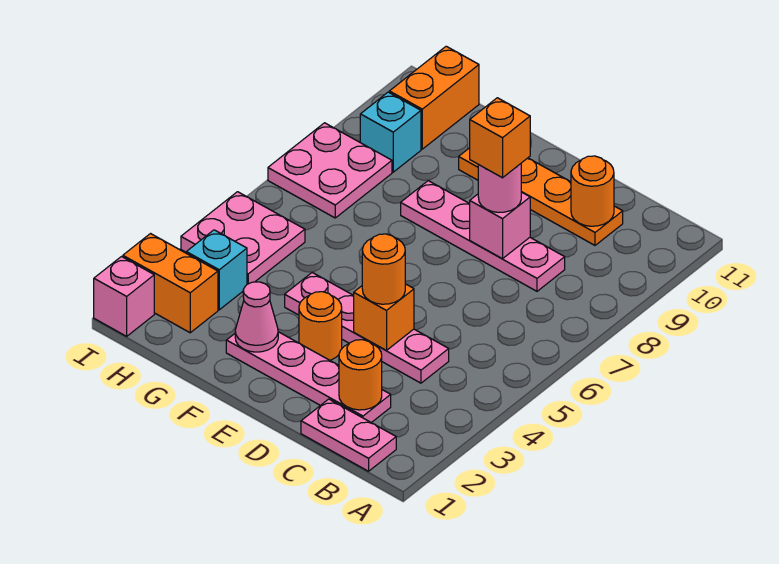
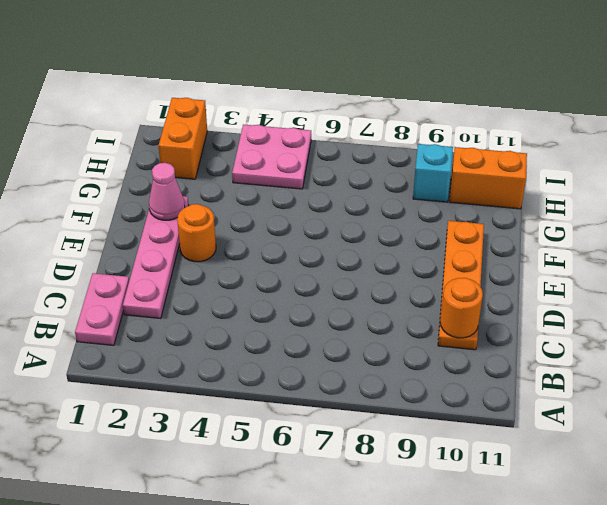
none -> pink 1x4 plate [285,273,449,383]
none -> pink 1x4 plate [401,181,565,291]
none -> cyan 1x1 brick [186,230,247,310]

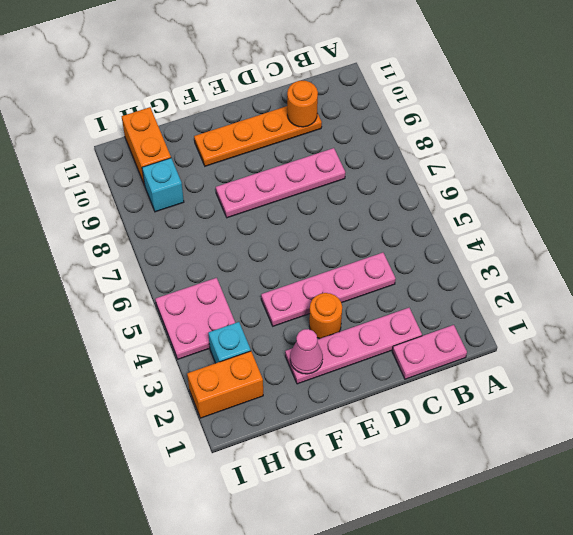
none -> pink 2x2 plate [268,123,392,218]
none -> pink 1x1 brick [94,257,154,336]
none -> orange 1x1 round brick [339,340,382,410]

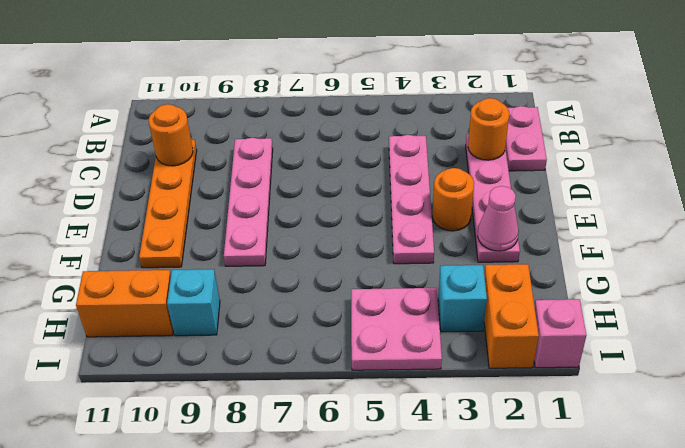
none -> pink 2x2 plate [268,123,392,218]
none -> orange 1x1 brick [354,284,414,350]
none -> pink 1x1 brick [470,192,530,259]

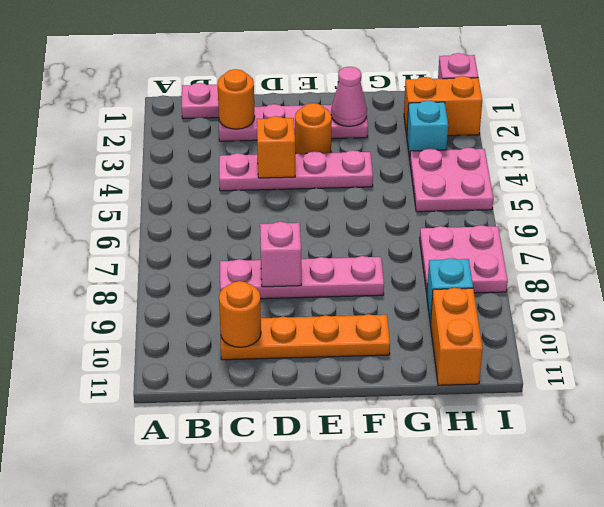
none -> orange 1x1 round brick [362,234,405,304]
none -> pink 1x1 round brick [478,164,521,212]
none -> orange 1x1 brick [470,98,530,178]

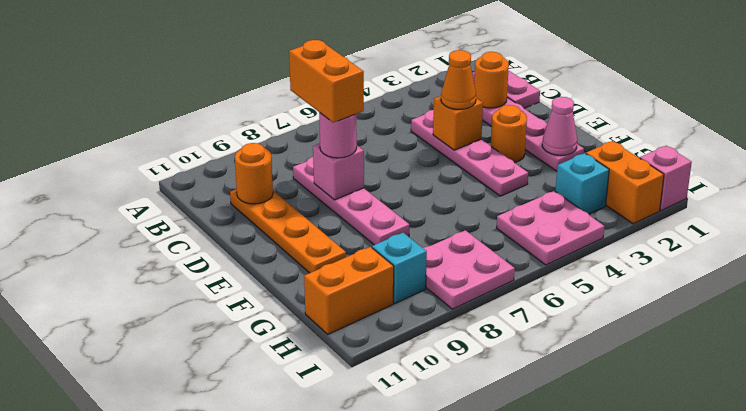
orange 1x2 brick [289,40,364,123] -> orange 1x1 brick [470,98,530,178]
orange 1x1 cone [441,50,476,110] -> orange 1x1 round brick [362,234,405,304]

